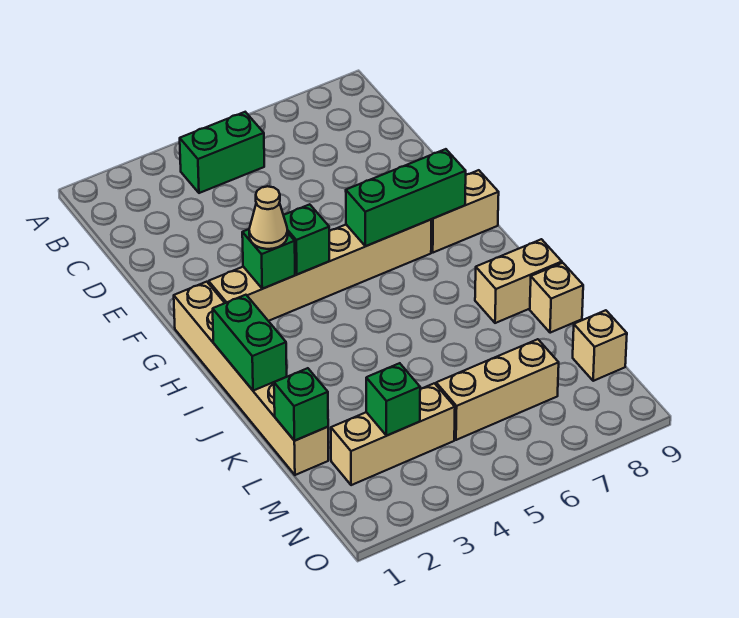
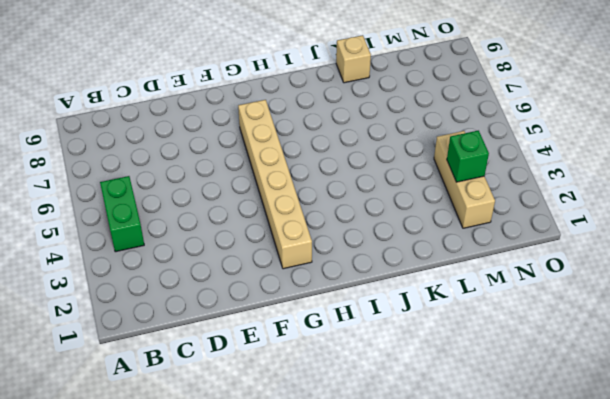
none -> tan 1x6 brick [174,282,328,475]
none -> tan 1x2 brick [431,170,499,253]
none -> tan 1x2 brick [475,239,562,323]

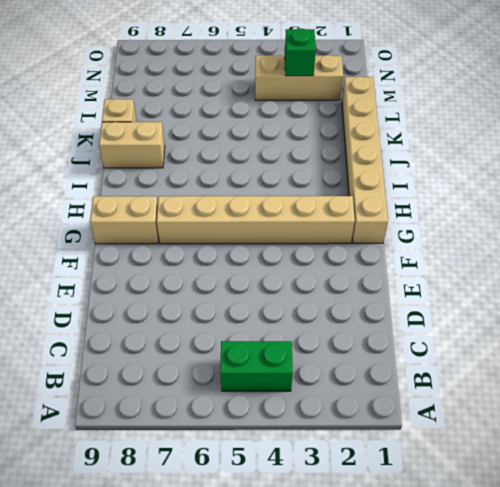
none -> tan 1x3 brick [436,339,559,440]
none -> tan 1x1 brick [573,310,627,381]
none -> green 1x1 brick [242,229,295,289]

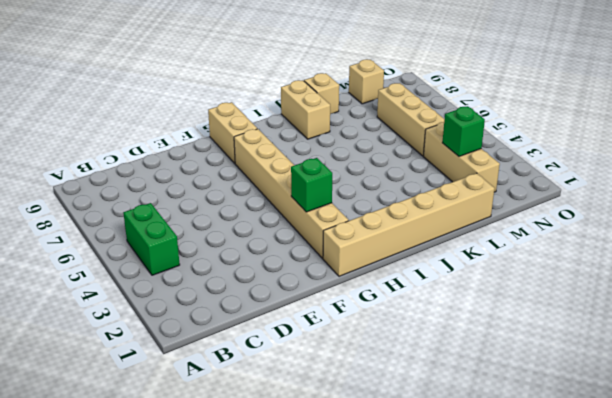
none -> green 1x1 brick [284,204,329,274]
none -> green 1x3 brick [346,149,466,246]
none -> green 1x2 brick [213,295,287,391]

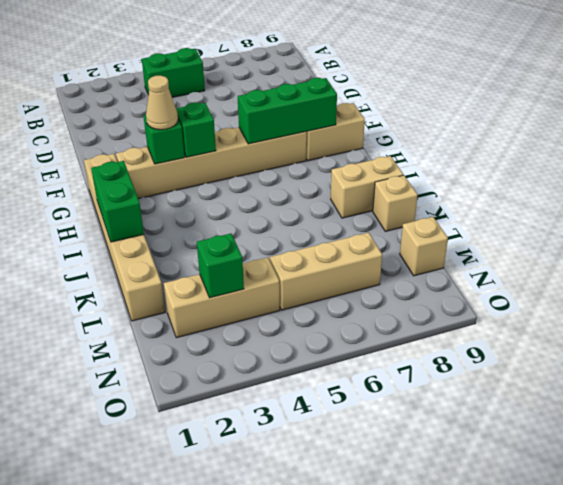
none -> green 1x1 brick [274,368,328,441]

